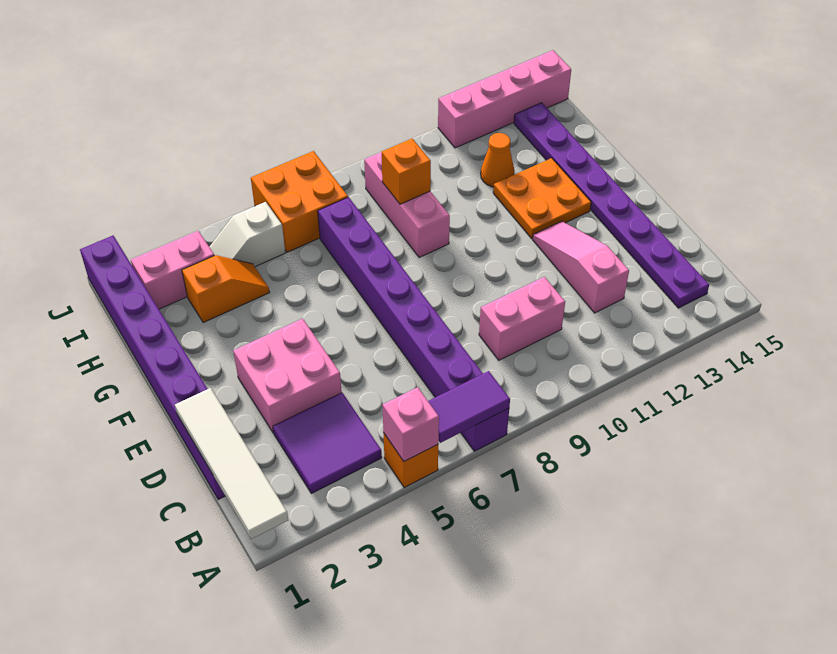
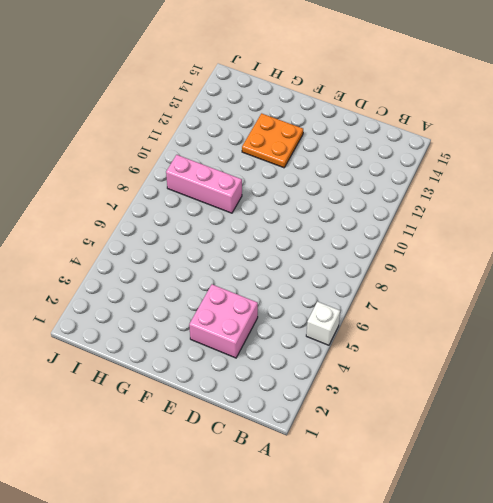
white 1x1 brick [306,302,340,345] -> orange 1x1 brick [384,434,438,488]
none -> purple 1x8 brick [318,197,509,451]
none -> purple 2x2 tile [273,393,382,493]
none -> purple 1x8 plate [514,103,709,308]

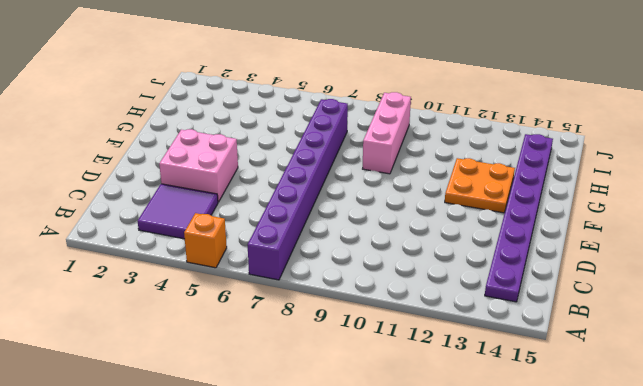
none -> purple 1x8 brick [80,236,225,500]
none -> pink 1x2 brick [479,277,565,360]
none -> pink 1x3 slope [533,221,629,313]

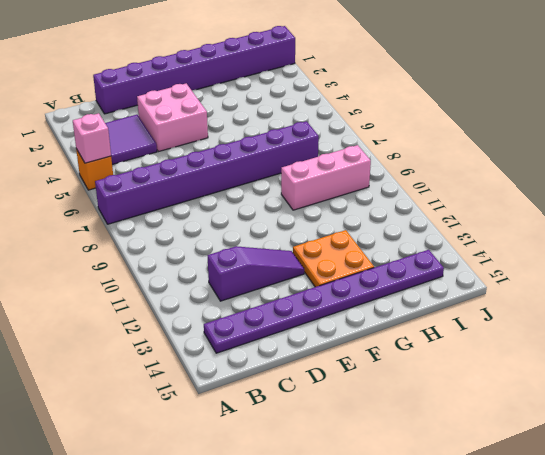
purple 1x3 slope [208,246,304,301] -> pink 1x3 slope [533,221,629,313]
none -> pink 1x2 brick [479,277,565,360]
none -> orange 1x2 slope [182,255,269,323]
none -> orange 1x1 cone [481,133,514,187]

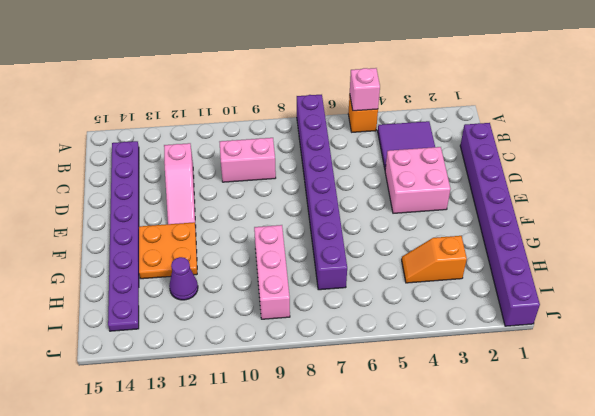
purple 1x1 cone [169,257,198,300] -> orange 1x1 cone [481,133,514,187]
none -> pink 1x2 brick [131,231,214,309]
none -> white 1x2 slope [210,202,285,267]
none -> orange 2x2 brick [251,151,348,252]

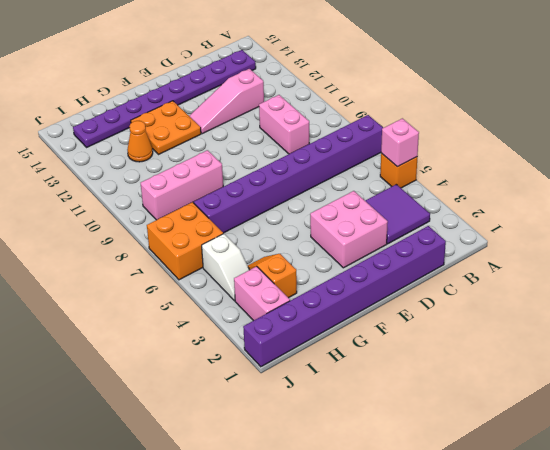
none -> pink 1x4 brick [438,50,571,148]
none -> white 1x4 tile [175,388,288,539]
none -> purple 1x2 tile [428,371,510,443]

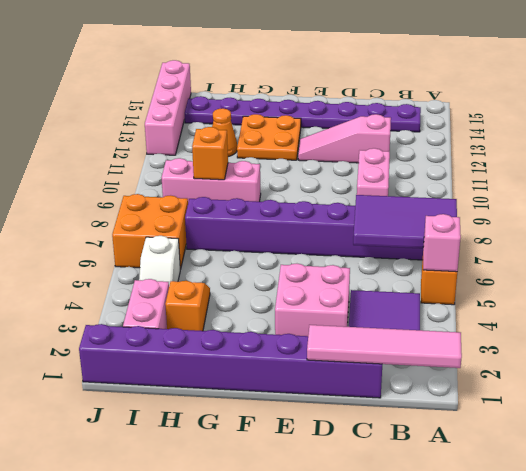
pink 1x4 tile [307,325,462,368] -> white 1x4 tile [175,388,288,539]
purple 2x3 tile [353,195,457,248] -> purple 1x2 tile [428,371,510,443]

